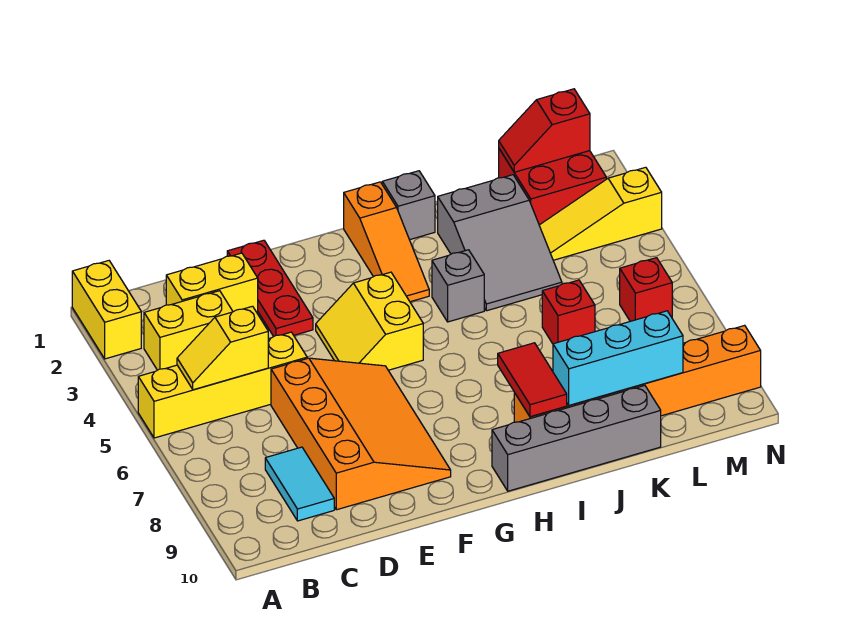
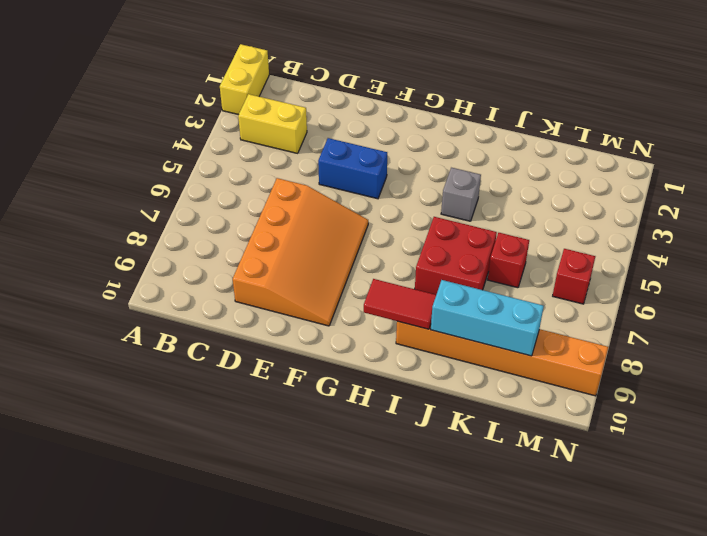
blue 1x2 brick [318,138,387,199] -> yellow 2x2 slope [316,272,423,370]
red 1x2 tile [364,279,436,329] -> red 1x2 tile turned to [498,343,567,417]
red 2x2 brick [415,217,497,295] -> red 2x2 brick moved to [499,149,606,225]
none -> yellow 1x4 brick [138,332,307,438]
none -> yellow 1x2 brick [166,253,258,314]
none -> cyan 1x2 tile [265,447,334,521]

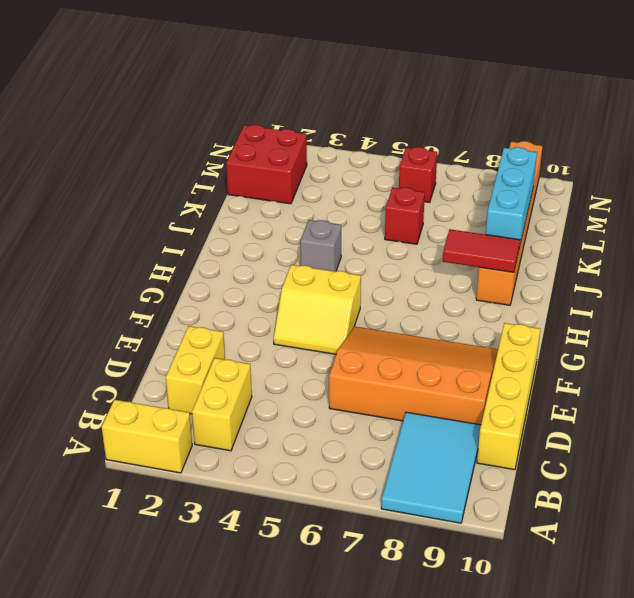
cyan 2x3 tile [381,412,481,523] -> cyan 1x2 tile [265,447,334,521]
yellow 1x4 brick [477,323,540,470] -> yellow 1x4 brick moved to [138,332,307,438]
none -> red 1x3 plate [227,240,313,336]
none -> orange 1x3 slope [344,182,429,302]
none -> grey 1x4 brick [492,386,661,491]

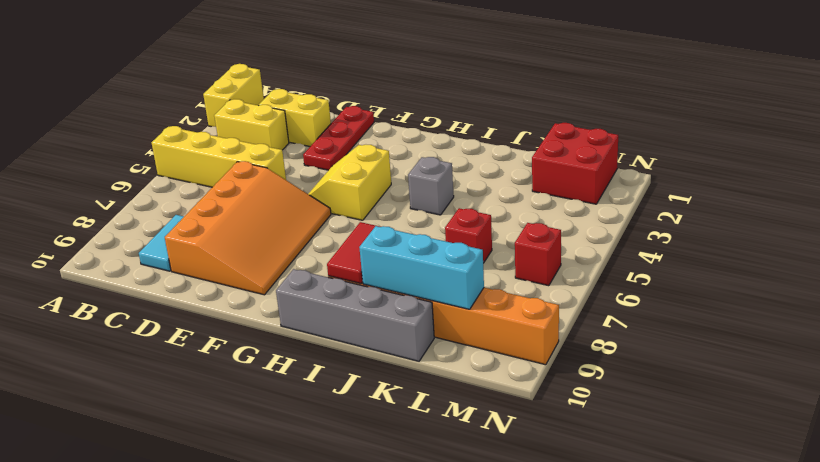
none -> orange 1x3 slope [344,182,429,302]
none -> grey 1x1 brick [382,171,435,240]
none -> grey 2x3 slope [438,175,562,311]

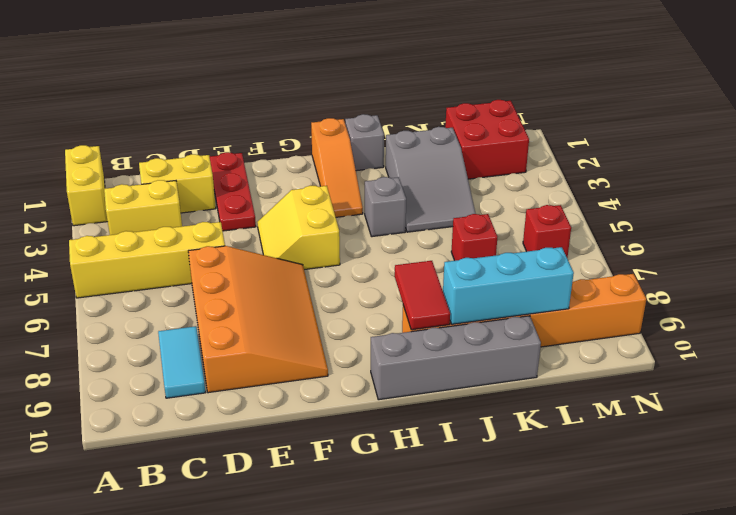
none -> yellow 1x3 slope [539,167,662,260]
none -> yellow 1x2 slope [177,306,268,390]
none -> red 1x2 slope [499,89,590,172]

